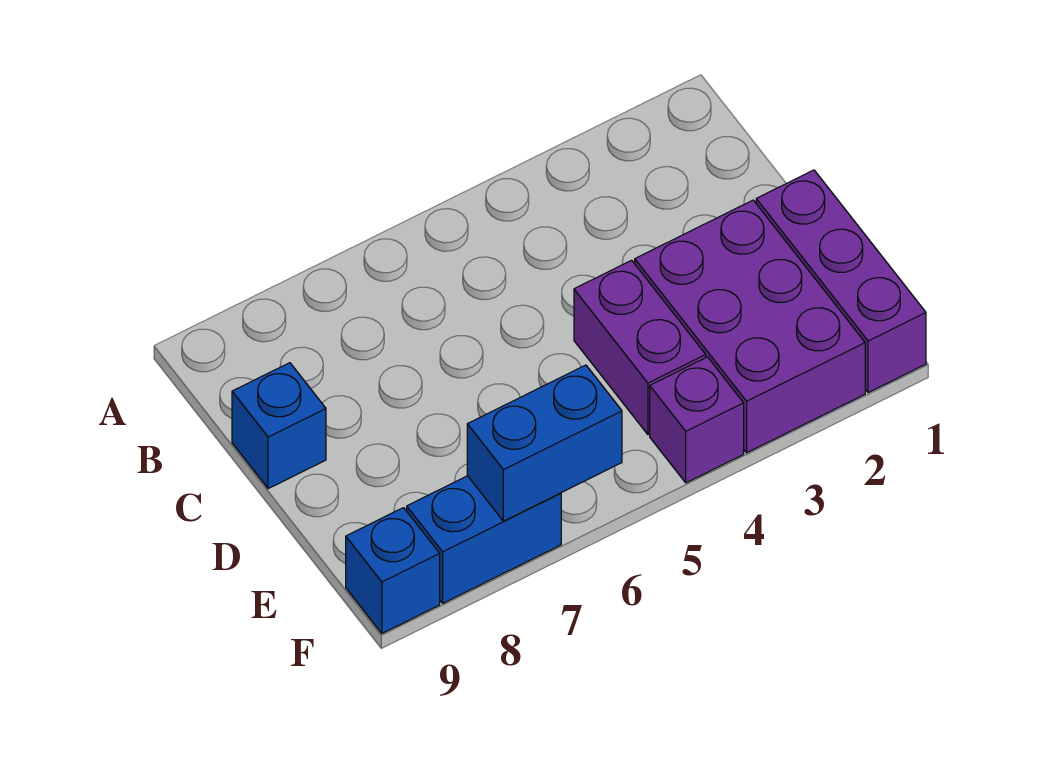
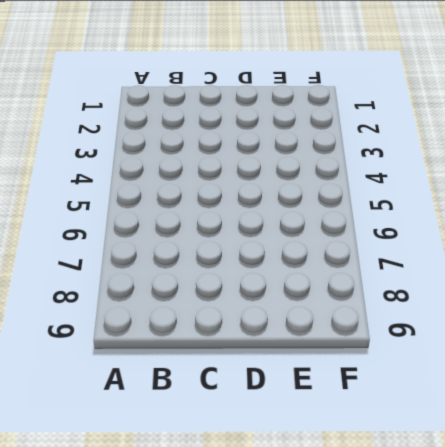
none -> blue 1x1 brick [232,363,326,489]
none -> purple 1x3 brick [756,170,926,393]

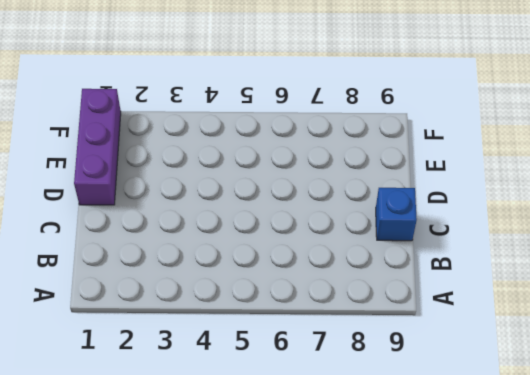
none -> purple 2x3 brick [635,200,865,453]
none -> purple 1x2 brick [574,260,706,435]

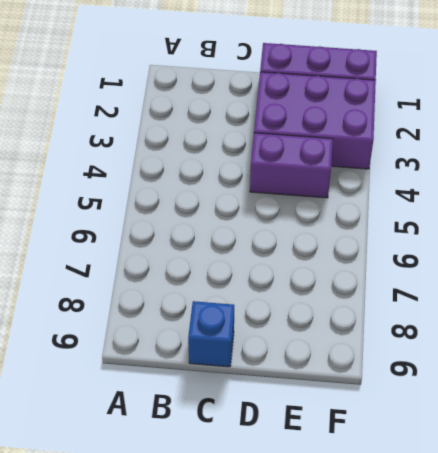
none -> purple 1x1 brick [650,357,744,483]
none -> blue 1x2 brick [407,476,561,603]

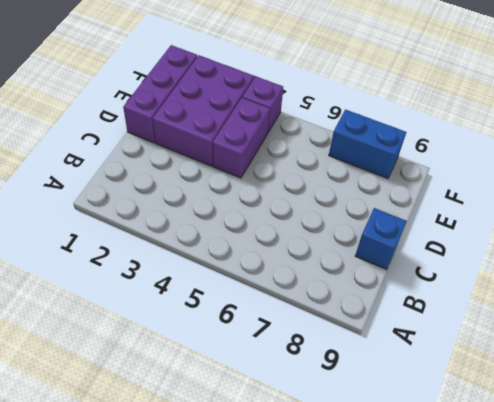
none -> blue 1x1 brick [346,508,440,633]
none -> blue 1x2 brick [467,365,622,521]

